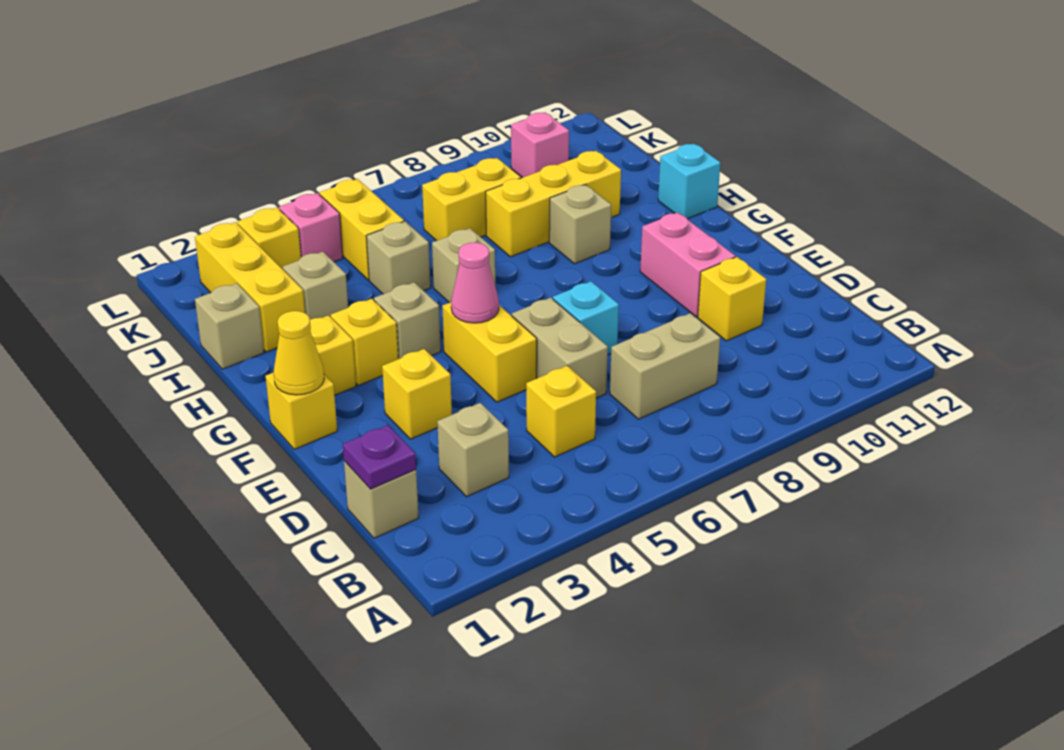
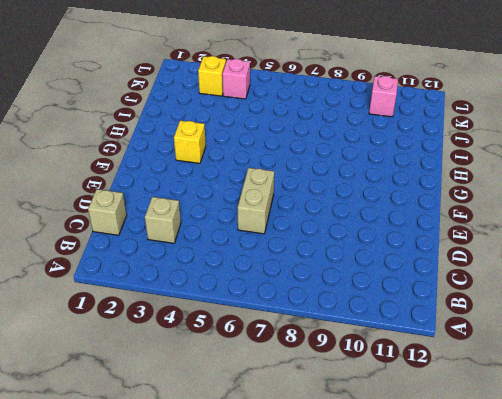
none -> yellow 1x1 brick [526,366,596,457]
none -> tan 1x2 brick [610,313,720,419]
none -> yellow 1x1 brick [698,257,766,341]
none -> yellow 1x1 brick [382,349,452,439]

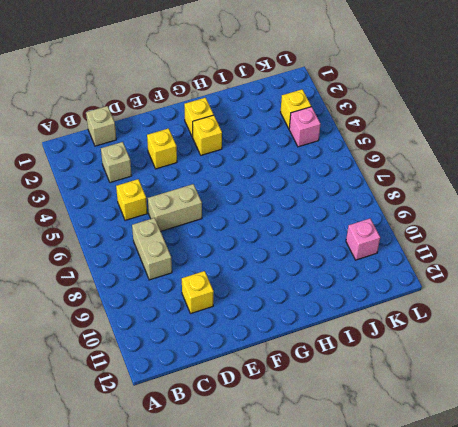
none -> yellow 1x2 brick [442,302,537,402]
none -> cyan 1x1 brick [553,281,619,355]
none -> pink 1x2 brick [640,212,735,317]
none -> yellow 1x1 brick [266,372,337,449]

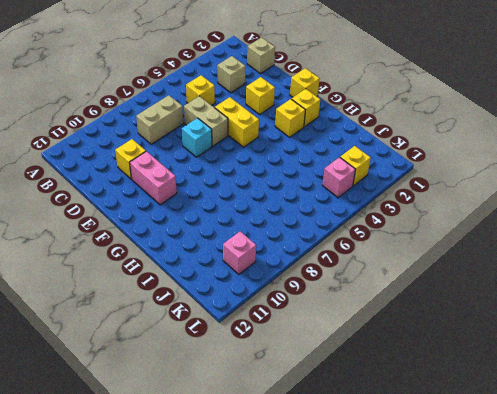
none -> tan 1x1 brick [374,282,441,359]
none -> tan 1x1 brick [432,228,495,303]
none -> tan 1x1 brick [549,185,611,264]
none -> cyan 1x1 brick [658,144,720,219]

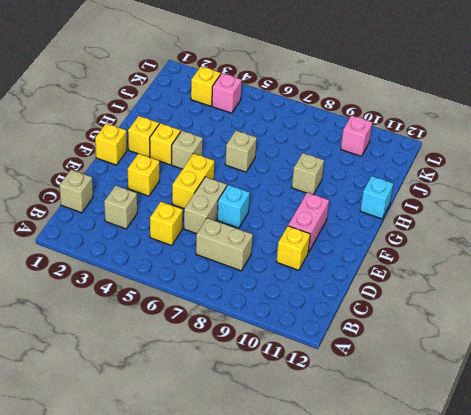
none -> tan 1x1 brick [195,283,264,369]
none -> yellow 1x3 brick [195,222,305,352]
none -> tan 1x1 brick [283,252,348,320]
none -> tan 1x1 brick [366,221,431,294]

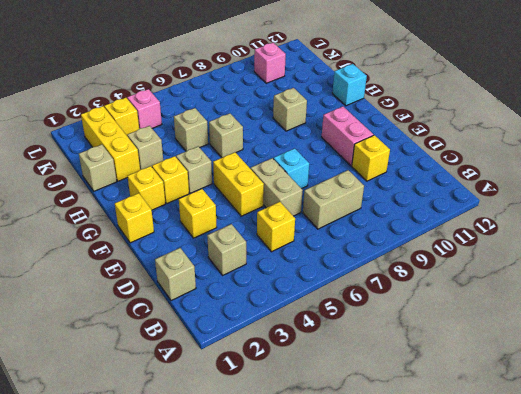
none -> yellow 1x3 brick [486,151,621,257]
none -> yellow 1x2 brick [320,179,404,280]
none -> yellow 1x2 brick [422,158,521,241]
none -> purple 1x1 plate [343,425,416,489]

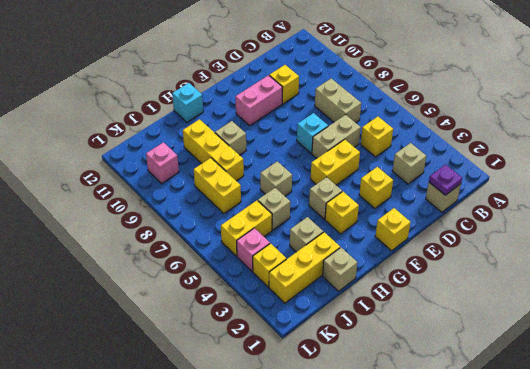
none -> yellow 1x1 brick [310,315,356,395]
none -> yellow 1x1 cone [274,311,324,395]
none -> pink 1x1 cone [451,243,499,323]

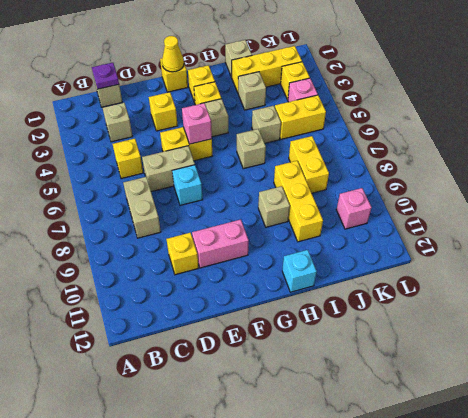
pink 1x1 brick [182,103,212,144] -> pink 1x1 cone [451,243,499,323]

